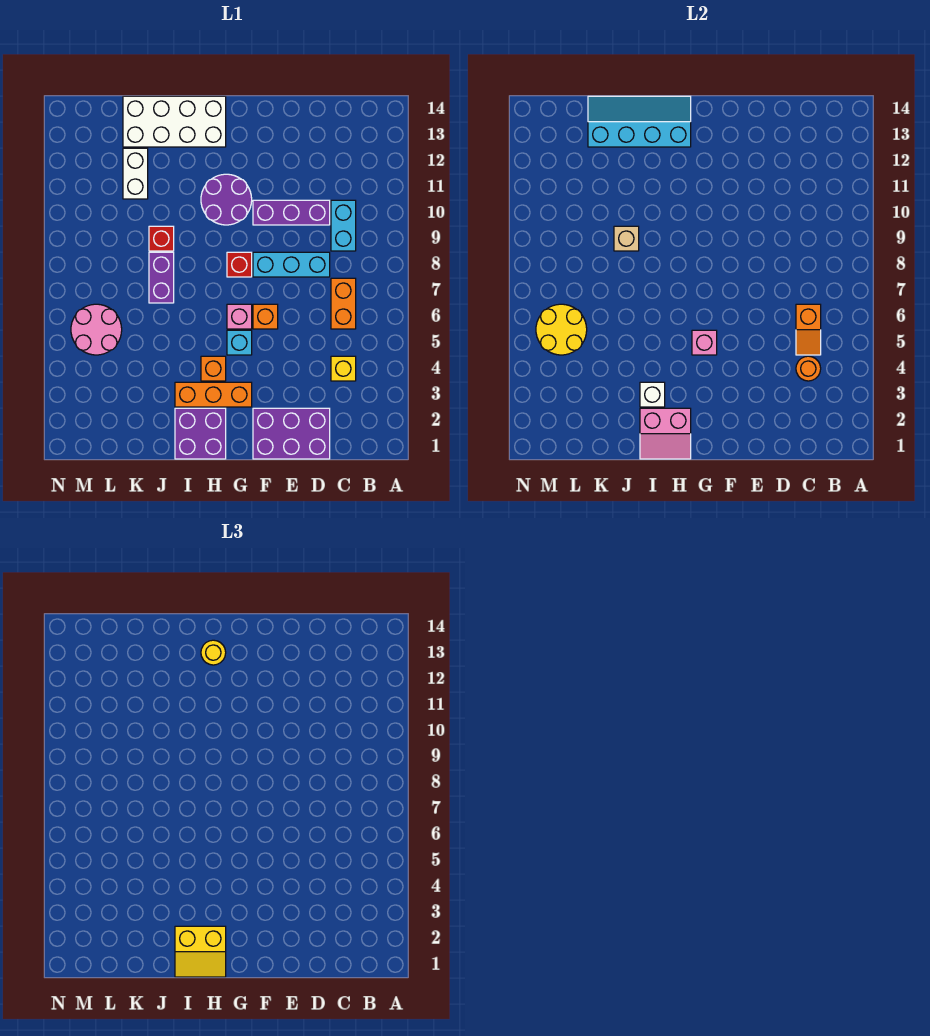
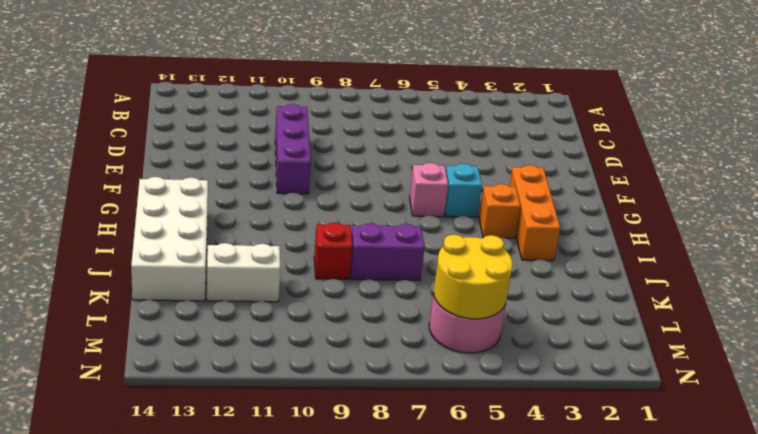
none -> yellow 1x1 brick [331,356,356,381]
none -> orange 1x2 brick [331,278,356,329]
none -> cyan 1x2 brick [331,200,356,251]

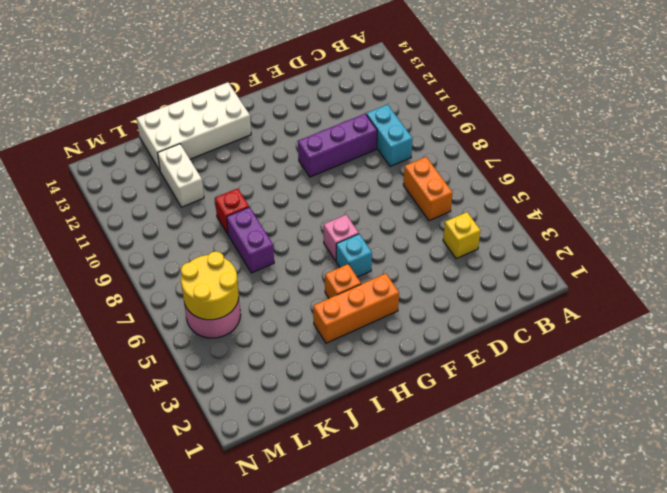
none -> purple 2x3 brick [253,408,330,459]
none -> cyan 1x3 brick [253,252,330,277]
none -> orange 1x1 brick [253,304,278,329]

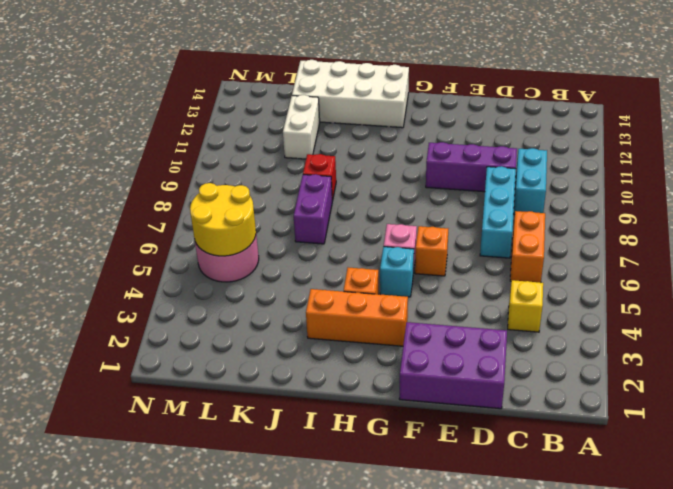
cyan 1x3 brick [480,166,516,258] -> cyan 1x3 brick turned to [253,252,330,277]
none -> red 1x1 brick [227,252,252,277]
none -> purple 2x2 round brick [201,174,252,225]
none -> purple 2x2 brick [175,408,226,459]

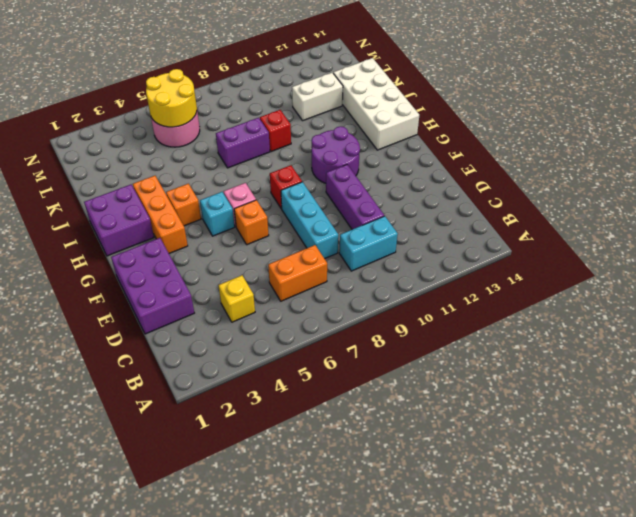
none -> orange 1x1 round brick [796,356,821,381]
none -> orange 1x2 slope [796,304,821,355]
none -> pink 1x1 brick [692,330,717,355]

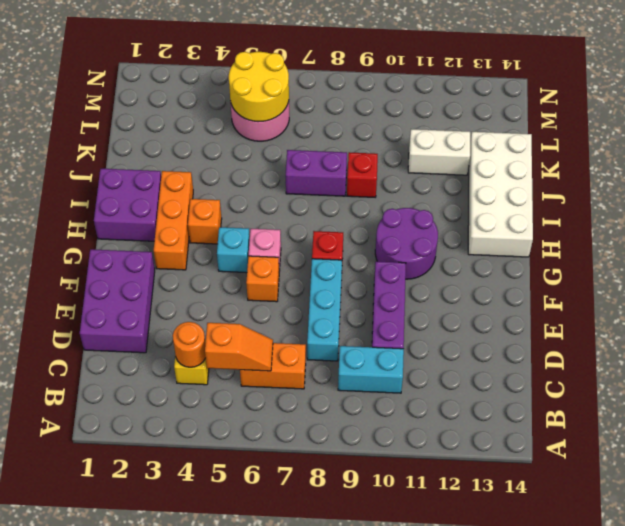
orange 1x2 slope [205,323,273,371] -> orange 1x2 slope turned to [796,304,821,355]
none -> pink 1x1 brick [692,330,717,355]
none -> pink 2x2 slope [640,408,691,459]
none -> cyan 2x4 slope [588,96,691,147]

